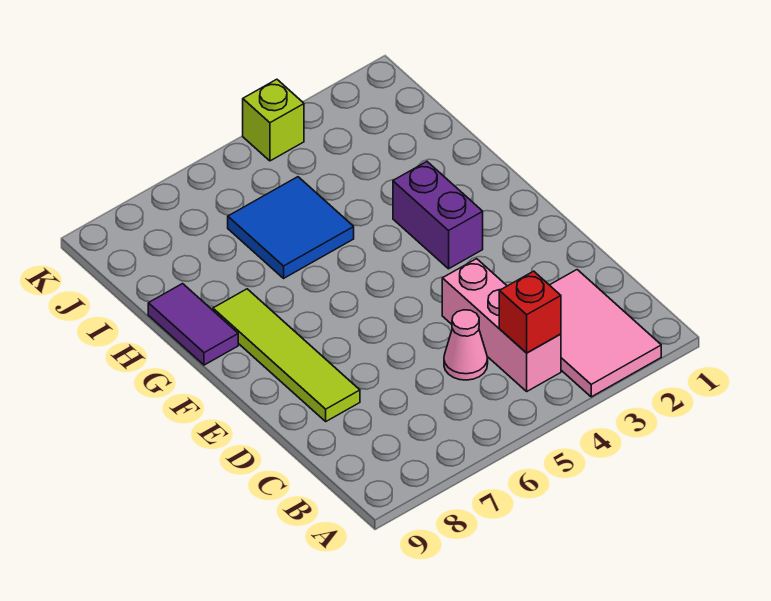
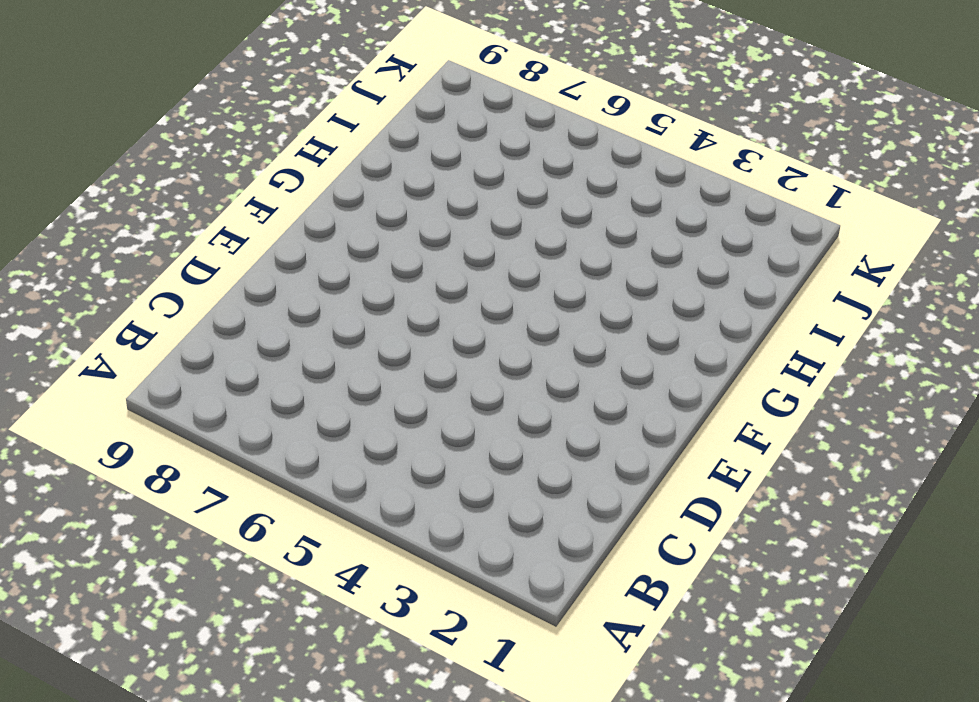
none -> pink 2x3 tile [550,270,661,397]
none -> pink 1x3 brick [442,259,561,391]

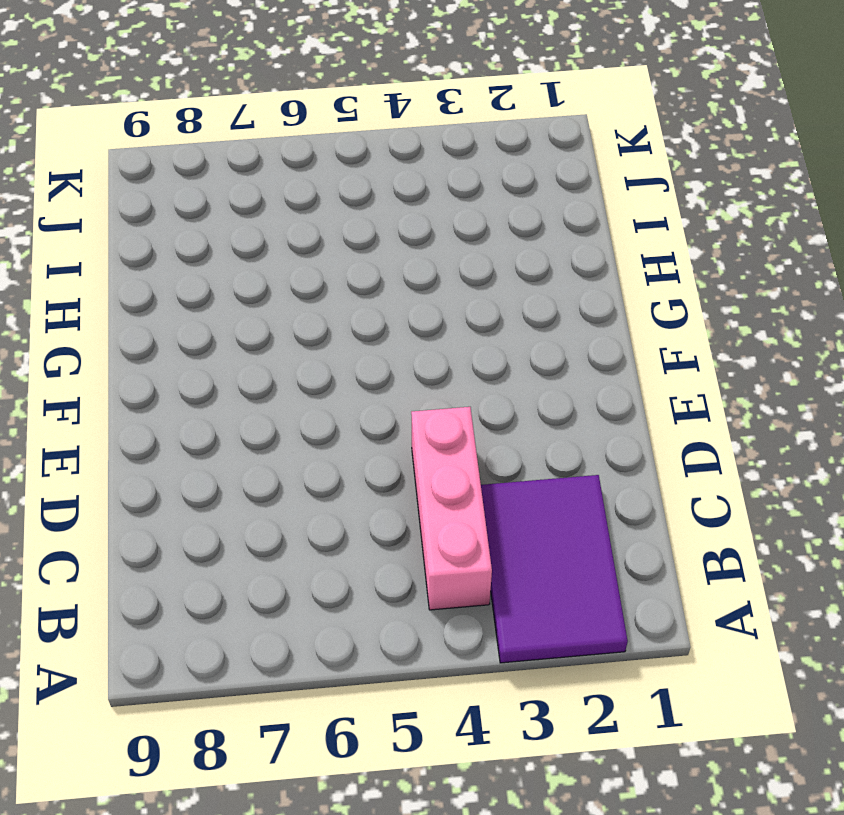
purple 2x3 tile [481,475,628,663] -> pink 2x3 tile [550,270,661,397]
none -> pink 1x1 cone [444,310,488,380]
none -> lime 1x4 tile [213,289,360,421]

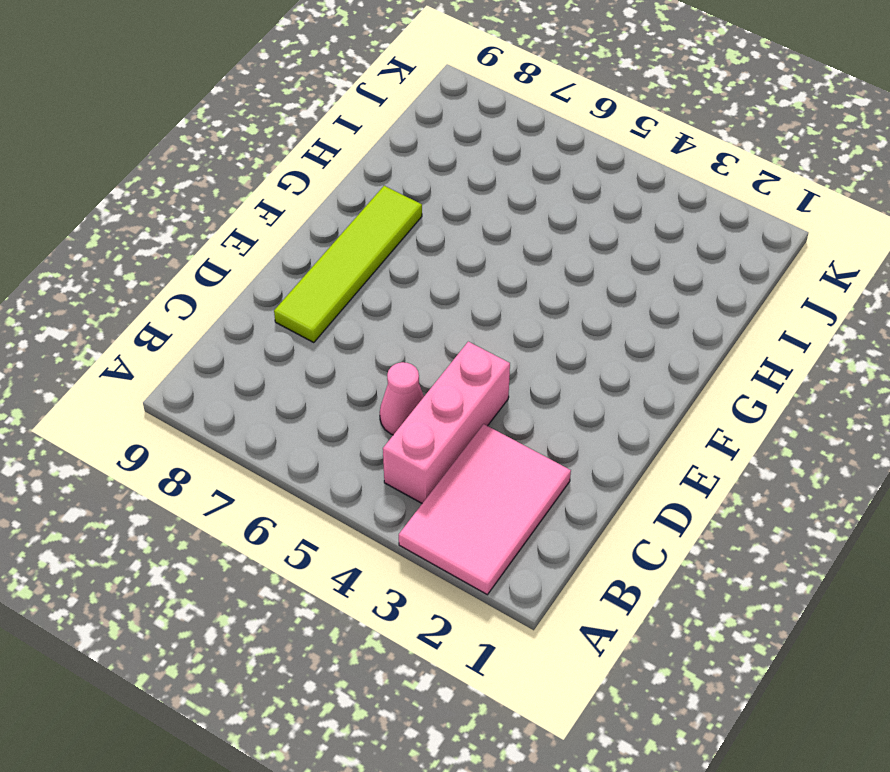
none -> purple 1x2 brick [393,162,483,269]
none -> purple 1x2 tile [148,284,238,365]

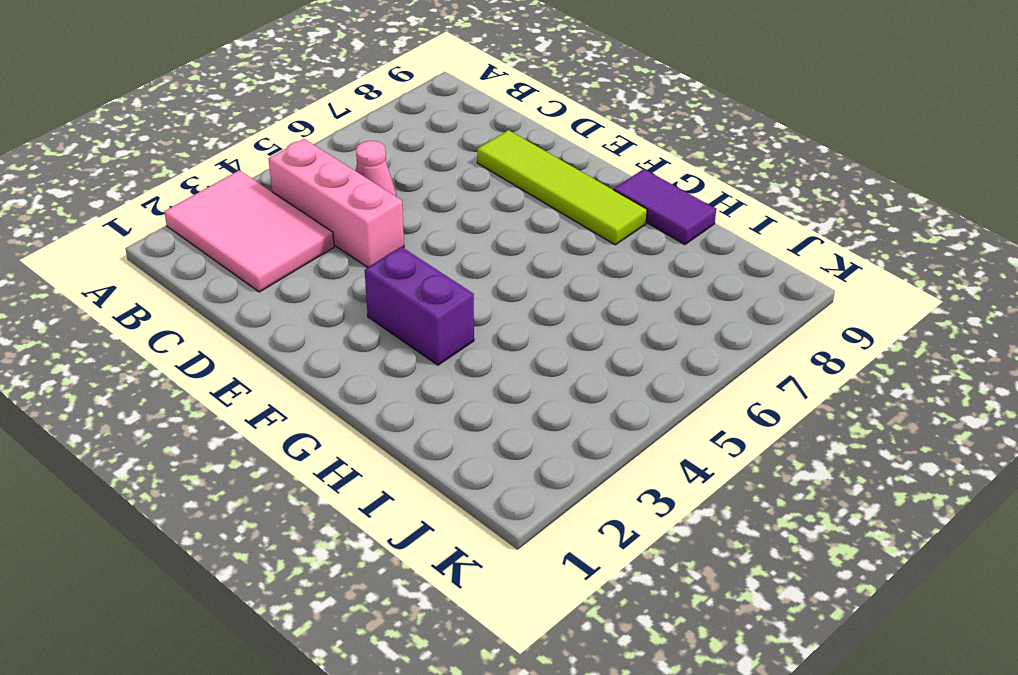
none -> blue 2x2 tile [228,177,354,278]
none -> lime 1x1 brick [243,79,304,161]

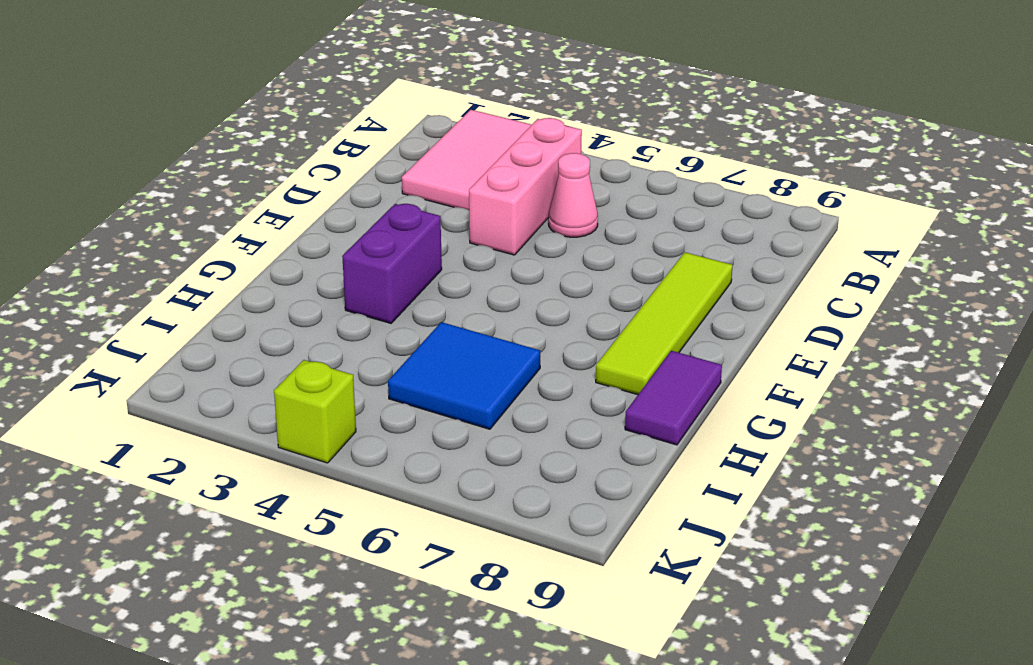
none -> red 1x1 brick [499,271,561,353]

